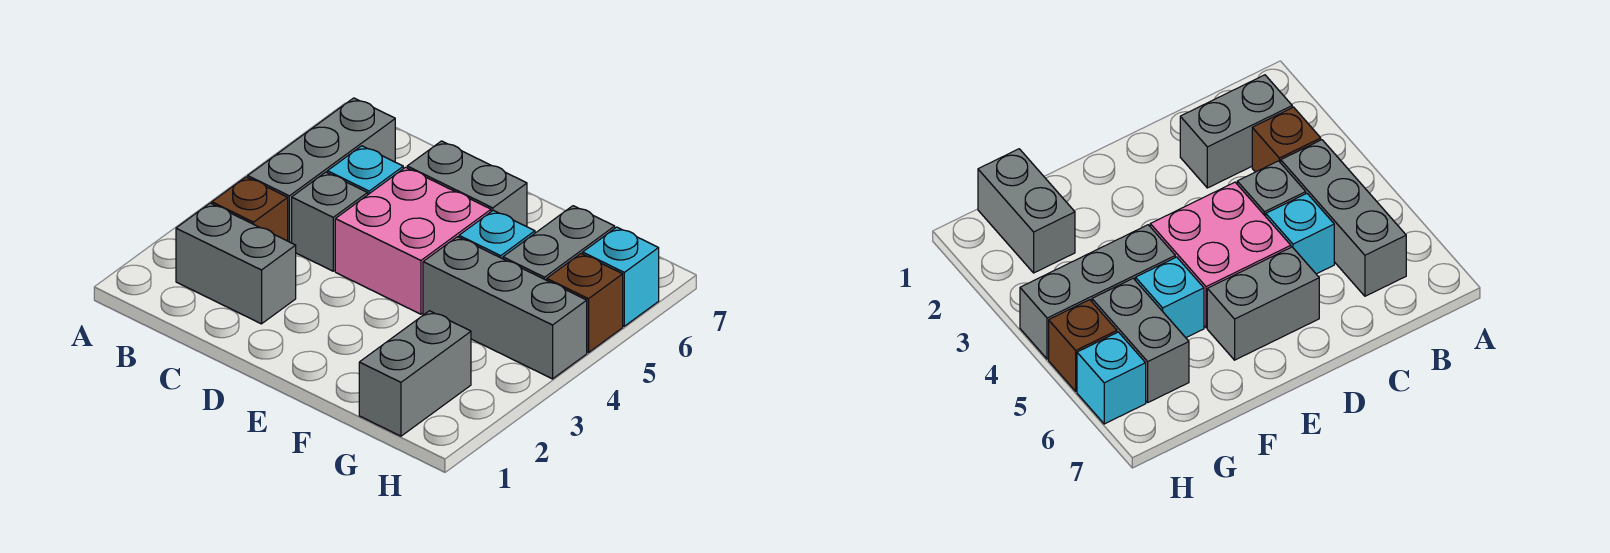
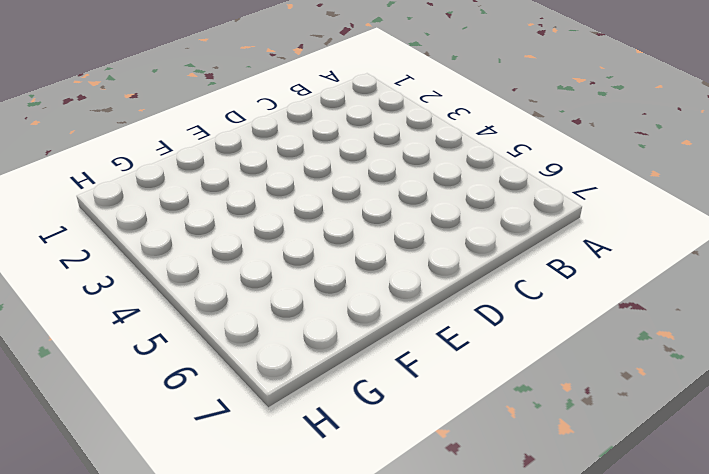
none -> grey 1x2 brick [176,203,296,324]
none -> brown 1x1 brick [212,177,288,241]
none -> grey 1x3 brick [248,98,395,243]

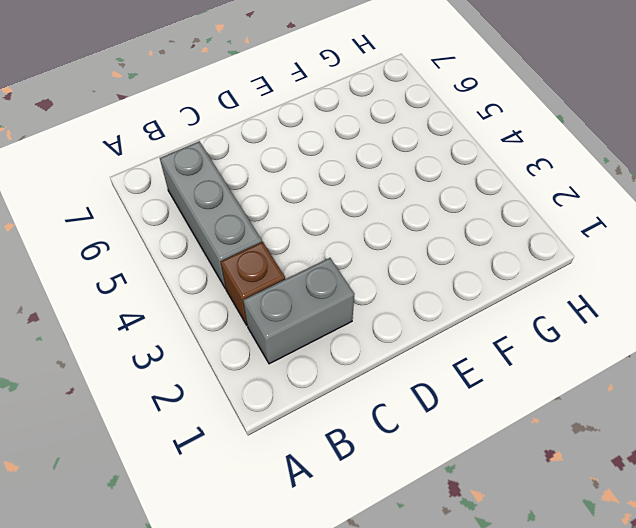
none -> grey 1x1 brick [292,172,368,271]
none -> cyan 1x1 brick [327,146,403,194]
none -> pink 2x2 brick [335,167,491,314]

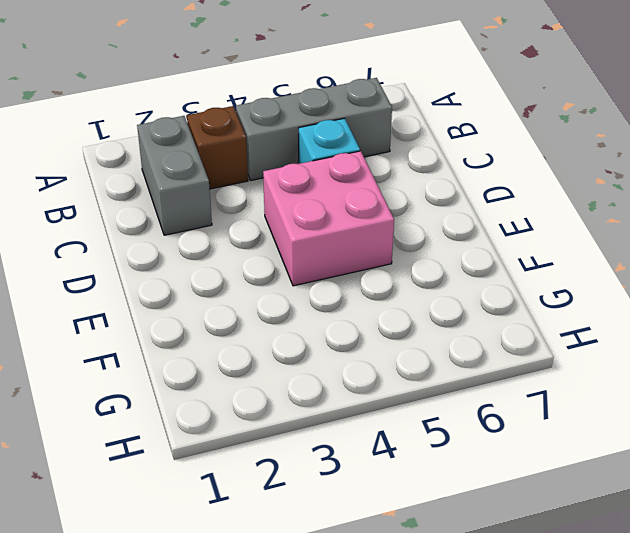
none -> grey 1x1 brick [292,172,368,271]
none -> grey 1x2 brick [407,141,527,227]
none -> grey 1x3 brick [423,237,587,379]

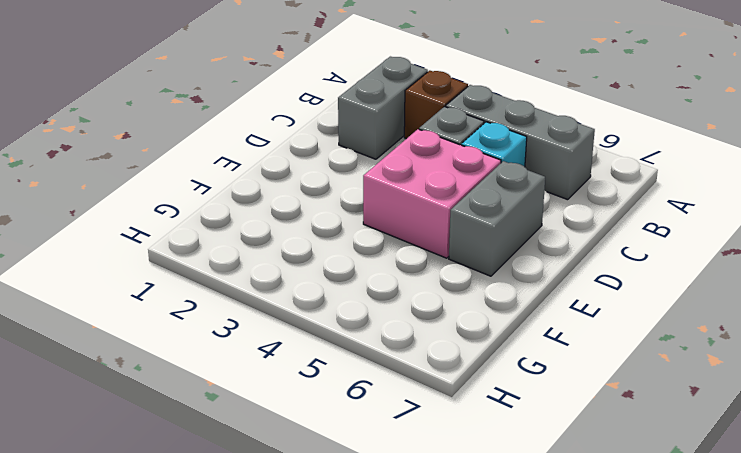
none -> grey 1x3 brick [423,237,587,379]
none -> cyan 1x1 brick [459,210,535,259]
none -> grey 1x2 brick [359,311,471,436]

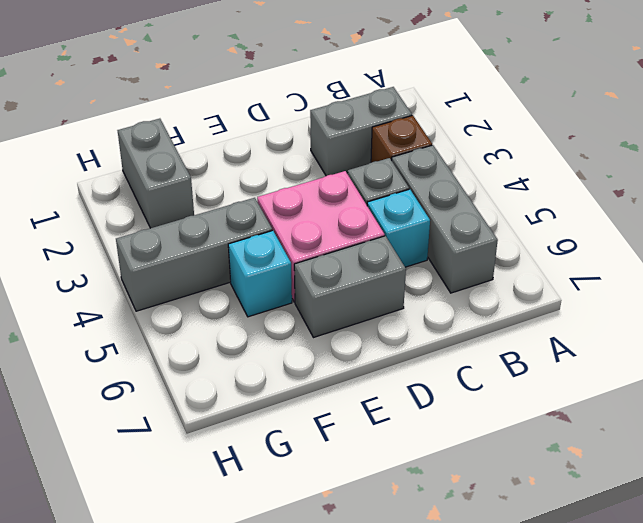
none -> grey 1x2 brick [503,206,615,280]
none -> brown 1x1 brick [547,254,623,353]
none -> cyan 1x1 brick [583,227,659,326]

